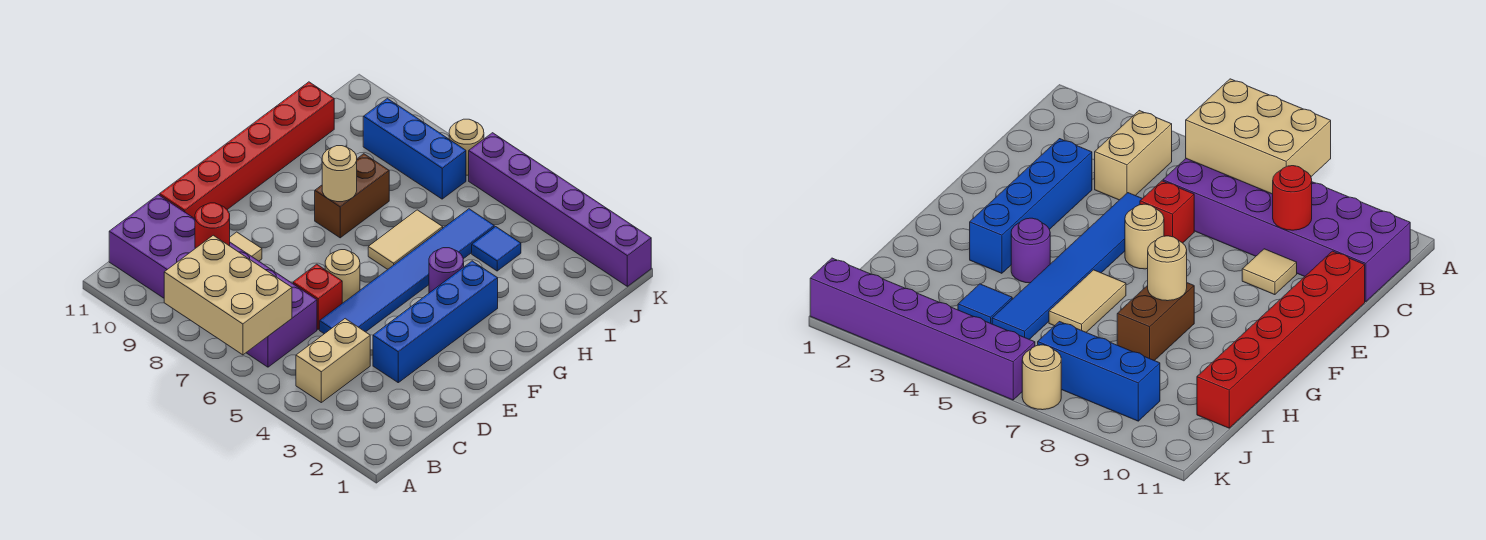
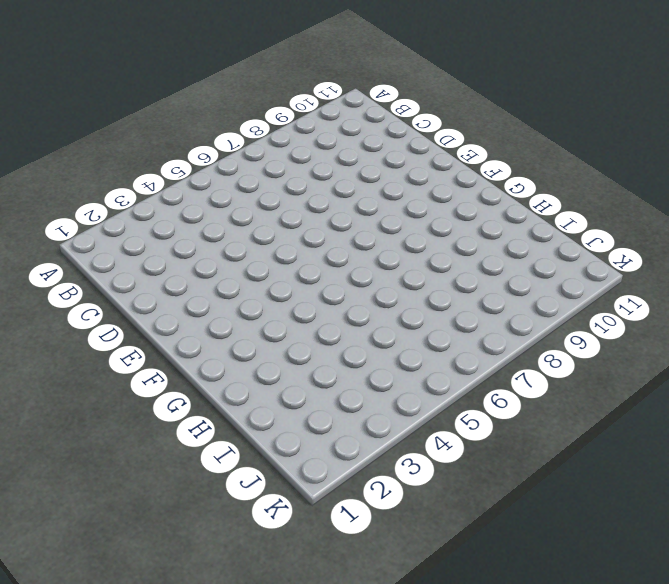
none -> tan 1x2 brick [296,319,370,403]
none -> purple 2x6 brick [109,195,317,367]
none -> blue 1x4 brick [373,261,498,383]

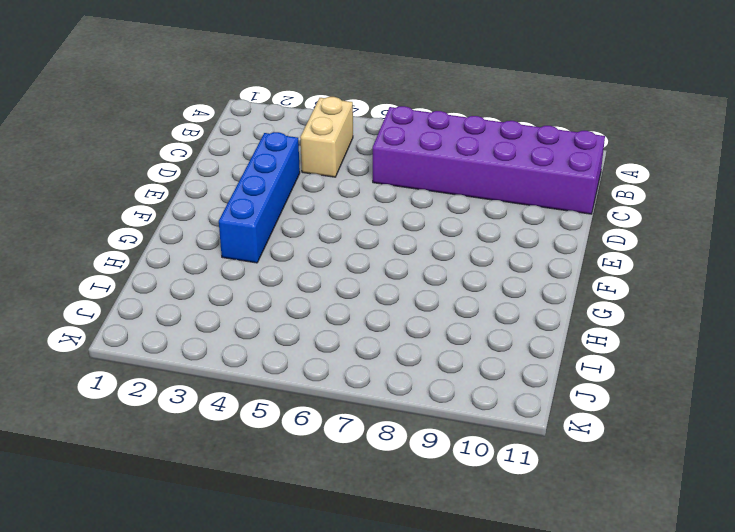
none -> blue 1x6 tile [320,209,494,334]
none -> red 1x1 brick [293,264,342,329]
none -> tan 1x1 tile [230,232,262,261]

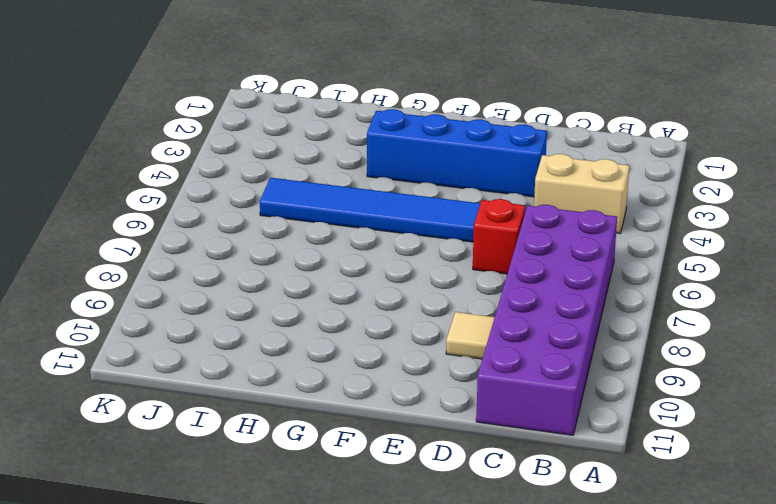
none -> red 1x6 brick [159,82,334,219]
none -> tan 1x1 round brick [325,250,360,303]
none -> purple 1x1 round brick [429,248,464,293]

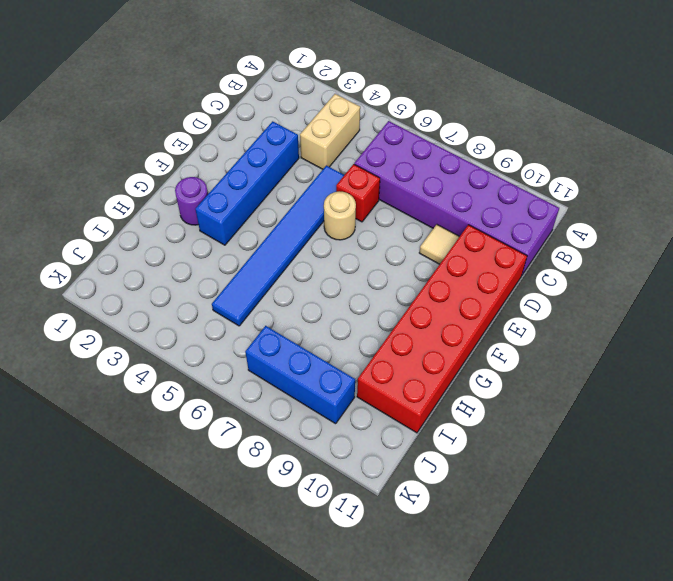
red 2x6 brick [357,225,527,433] -> red 1x6 brick [159,82,334,219]
purple 1x1 round brick [175,177,208,225] -> purple 1x1 round brick moved to [429,248,464,293]
none -> tan 1x2 tile [368,210,443,269]
none -> brown 1x2 brick [315,154,389,238]
none -> blue 1x1 tile [472,227,521,271]

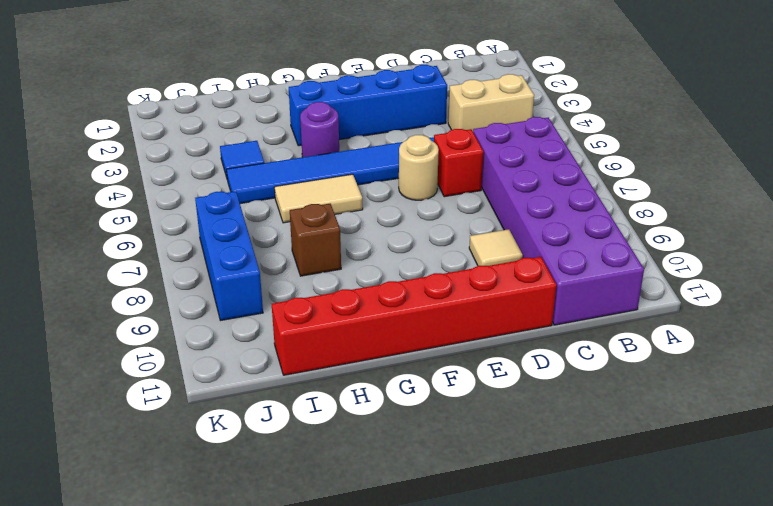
brown 1x1 brick [290,204,341,276] -> brown 1x2 brick [315,154,389,238]
none -> purple 1x6 brick [469,133,651,286]
none -> tan 1x1 round brick [449,119,484,175]
none -> tan 2x3 brick [164,235,292,355]

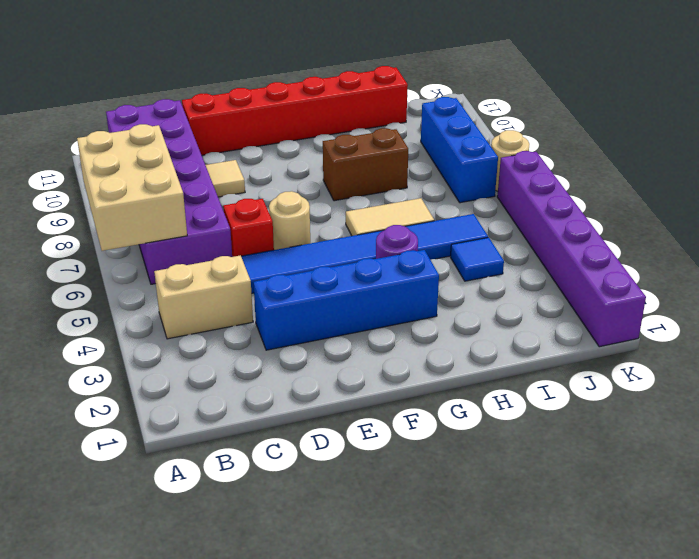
none -> red 1x1 round brick [195,203,230,248]
none -> tan 1x1 round brick [322,146,357,202]

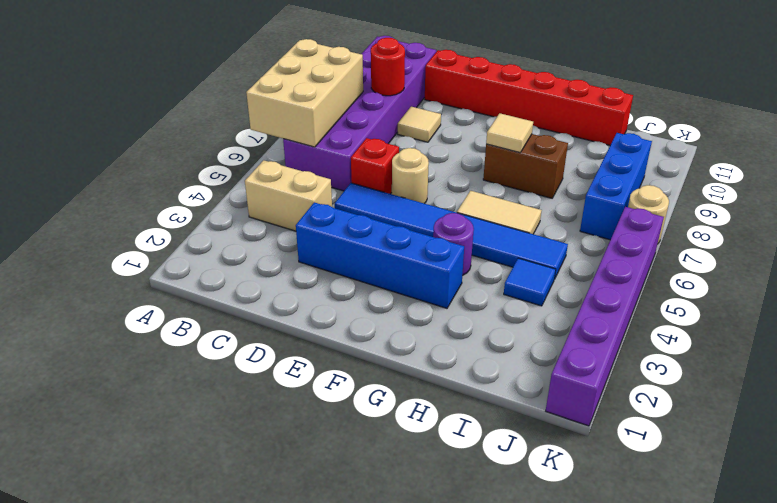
tan 1x1 tile [486,113,533,153] -> tan 1x1 round brick [322,146,357,202]

